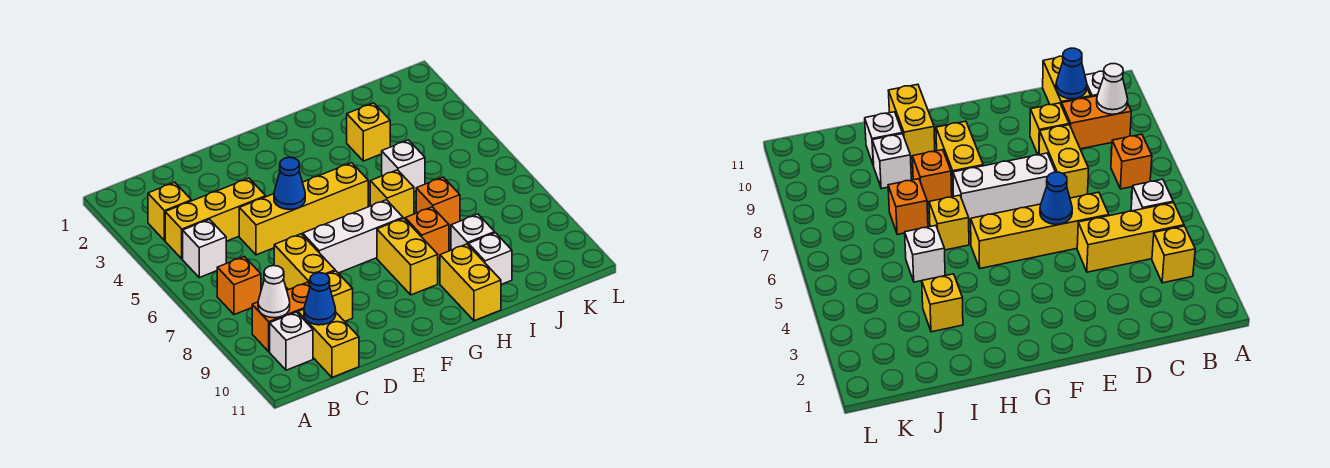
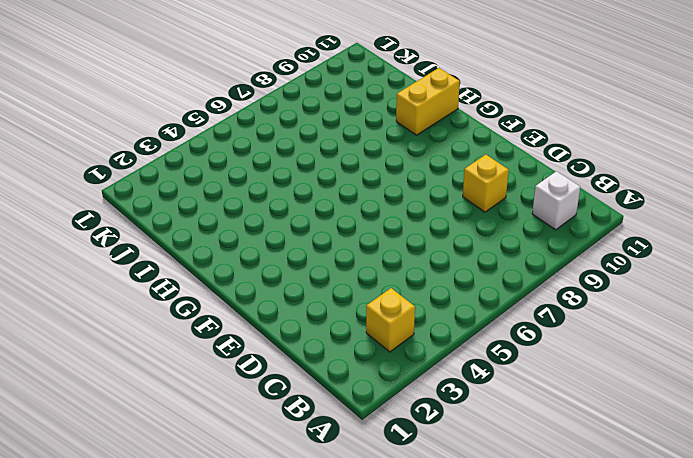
none -> yellow 1x3 brick [165,178,266,259]
none -> white 1x1 brick [183,219,226,277]
none -> orange 1x1 brick [217,256,261,315]

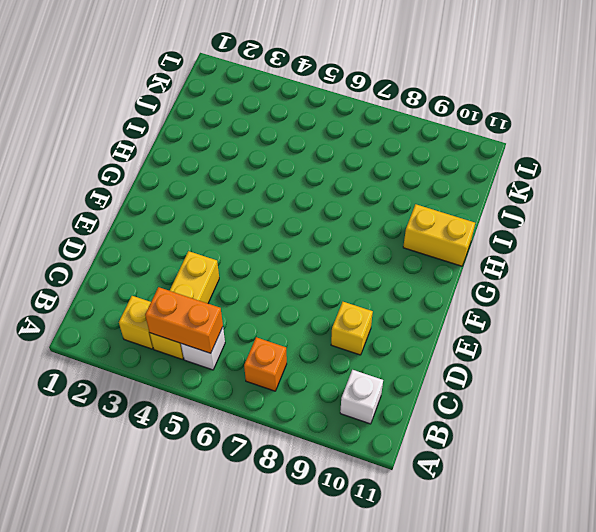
orange 1x2 brick [145,287,223,353] -> orange 1x2 brick turned to [252,282,310,352]
none -> yellow 1x2 brick [298,309,359,377]
none -> yellow 1x4 brick [239,163,368,255]
none -> yellow 1x2 brick [274,234,335,290]

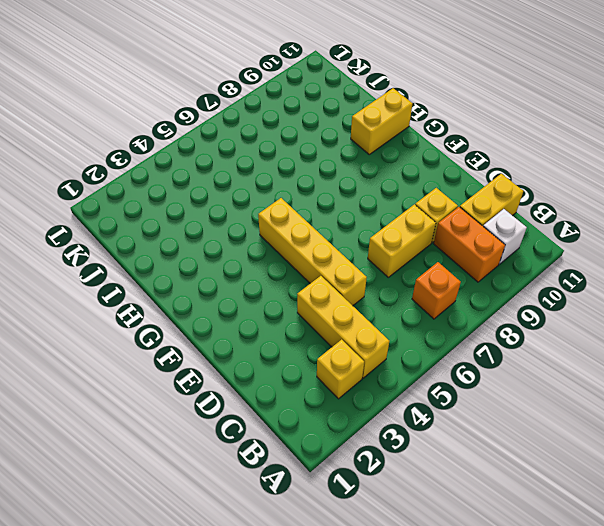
none -> white 1x1 brick [183,219,226,277]
none -> white 1x3 brick [303,200,403,273]
none -> yellow 1x2 brick [377,218,438,295]

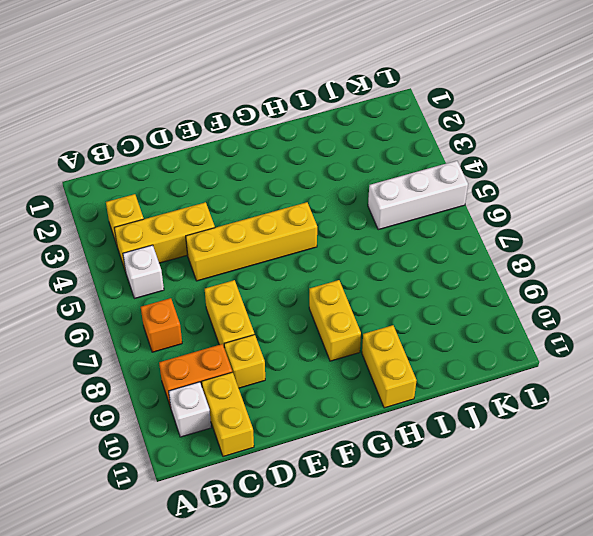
white 1x3 brick [368,161,468,230] -> white 1x3 brick moved to [303,200,403,273]
none -> yellow 1x1 brick [370,170,414,219]
none -> orange 1x1 brick [405,207,449,259]
none -> yellow 1x1 brick [347,103,390,161]

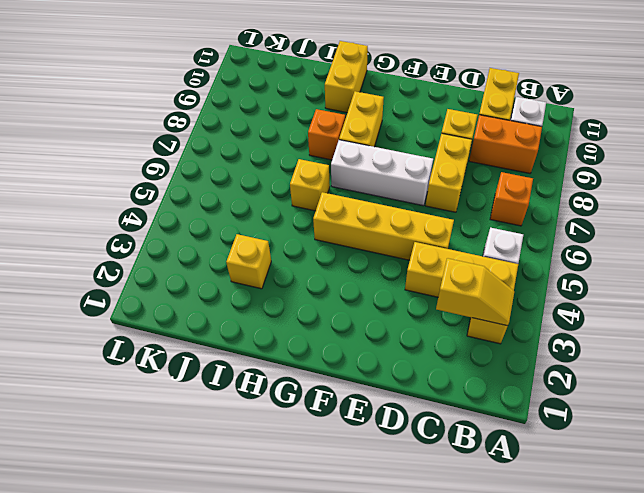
yellow 1x2 slope [436,258,514,326] -> none
none -> white 1x1 brick [382,140,425,192]
none -> orange 1x1 brick [416,177,460,229]
none -> white 1x1 brick [451,214,495,250]

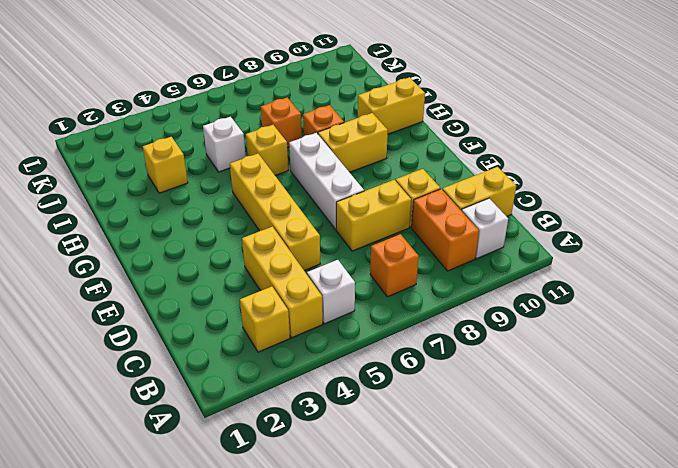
none -> white 1x1 brick [451,214,495,250]
none -> white 1x1 brick [468,233,512,284]
none -> white 1x1 cone [258,266,290,318]

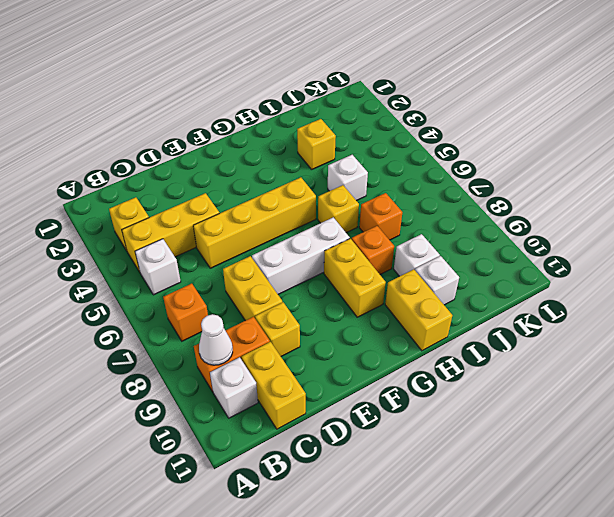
none -> blue 1x1 cone [304,273,336,325]
none -> blue 1x1 cone [274,157,305,209]

